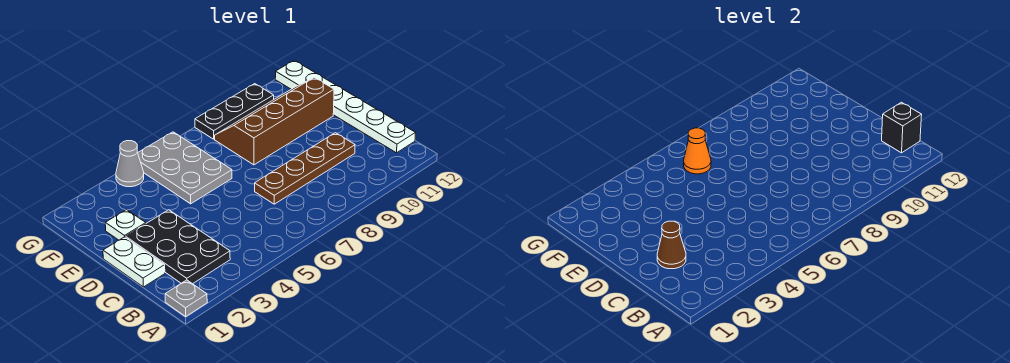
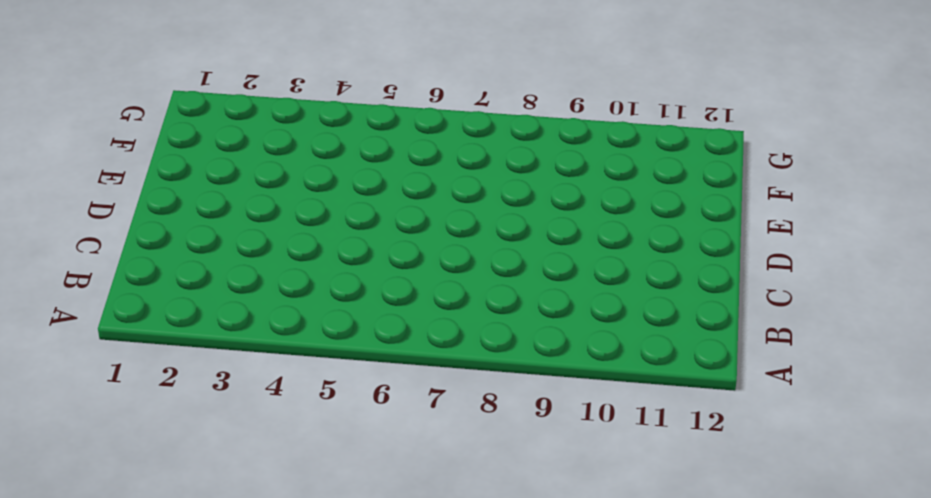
none -> grey 1x1 plate [165,280,207,316]
none -> black 2x3 plate [126,210,230,284]
none -> white 1x6 plate [275,60,416,153]

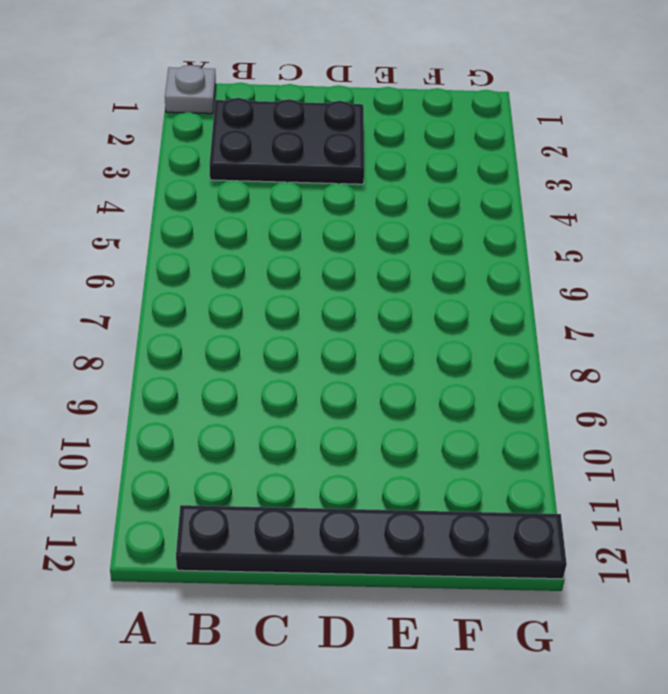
black 1x6 plate [176,505,567,579] -> white 1x6 plate [275,60,416,153]
none -> white 1x2 plate [103,237,165,287]
none -> brown 1x4 plate [255,133,355,204]
none -> white 1x1 plate [105,210,146,240]

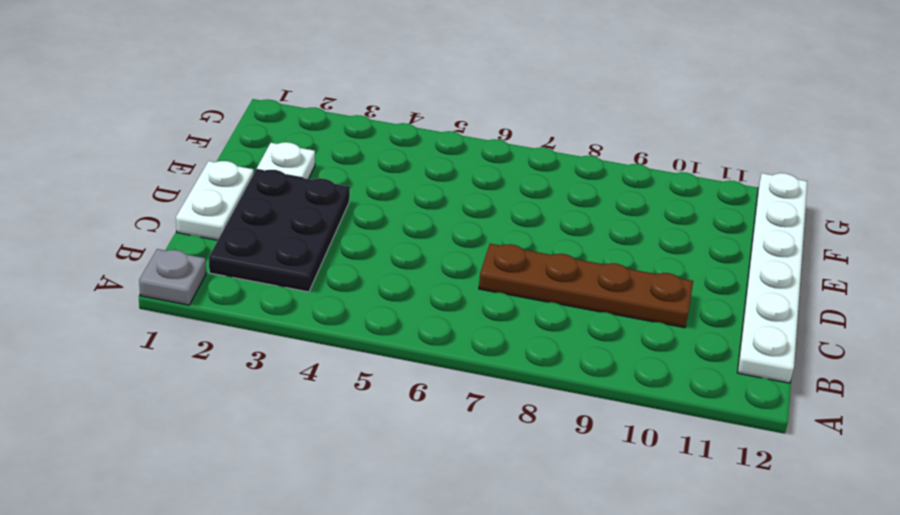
none -> grey 2x3 plate [138,132,232,204]
none -> brown 2x4 slope [215,77,334,165]
none -> grey 1x1 cone [116,141,144,187]

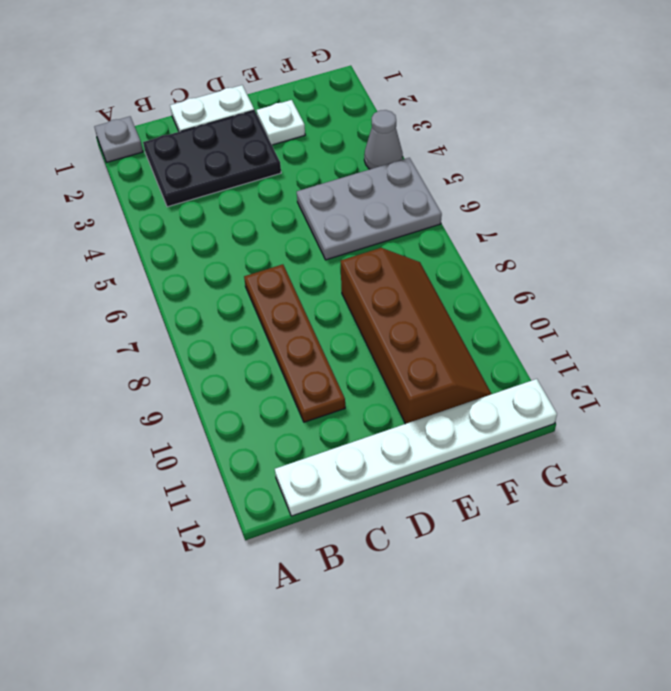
none -> black 1x3 plate [195,84,274,139]
none -> black 1x1 brick [882,102,922,153]
none -> brown 1x1 cone [657,221,686,269]

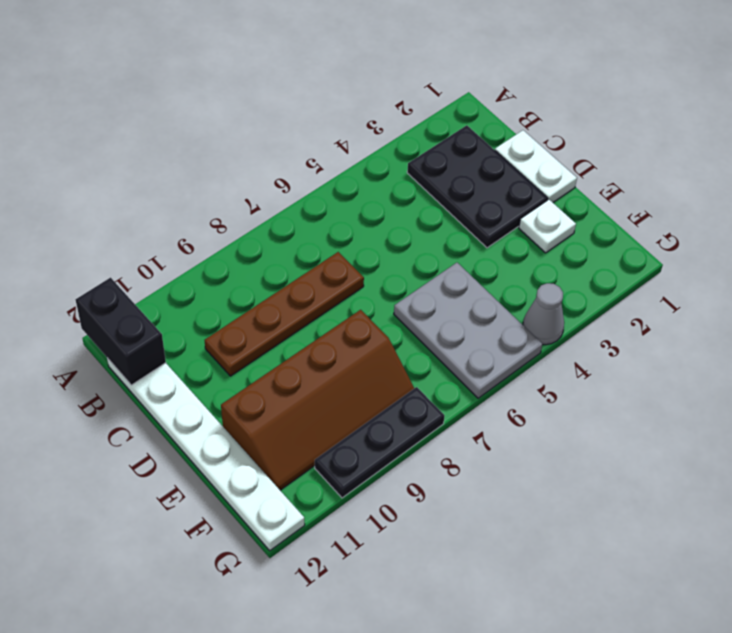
black 1x2 brick [75,278,166,385] -> black 1x1 brick [882,102,922,153]
none -> grey 1x1 plate [165,280,207,316]
none -> brown 1x1 cone [657,221,686,269]
none -> orange 1x1 cone [684,128,711,174]

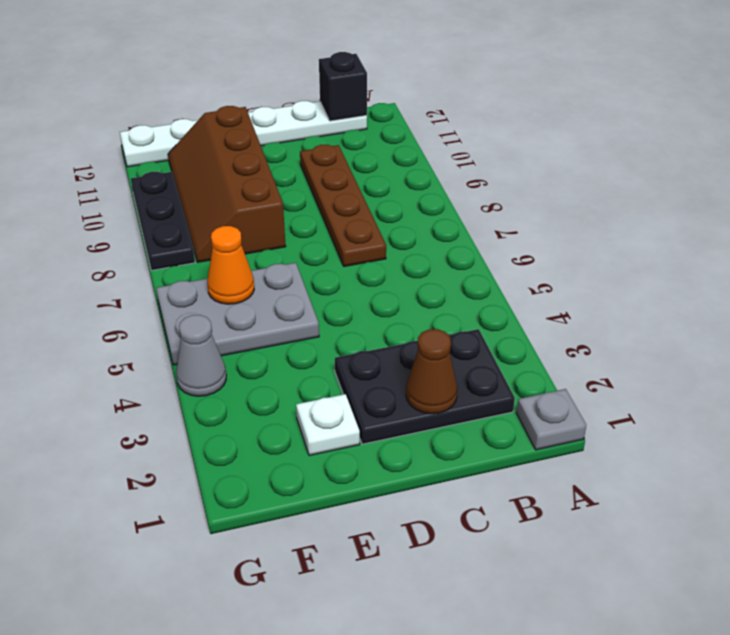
none -> white 1x2 plate [103,237,165,287]

